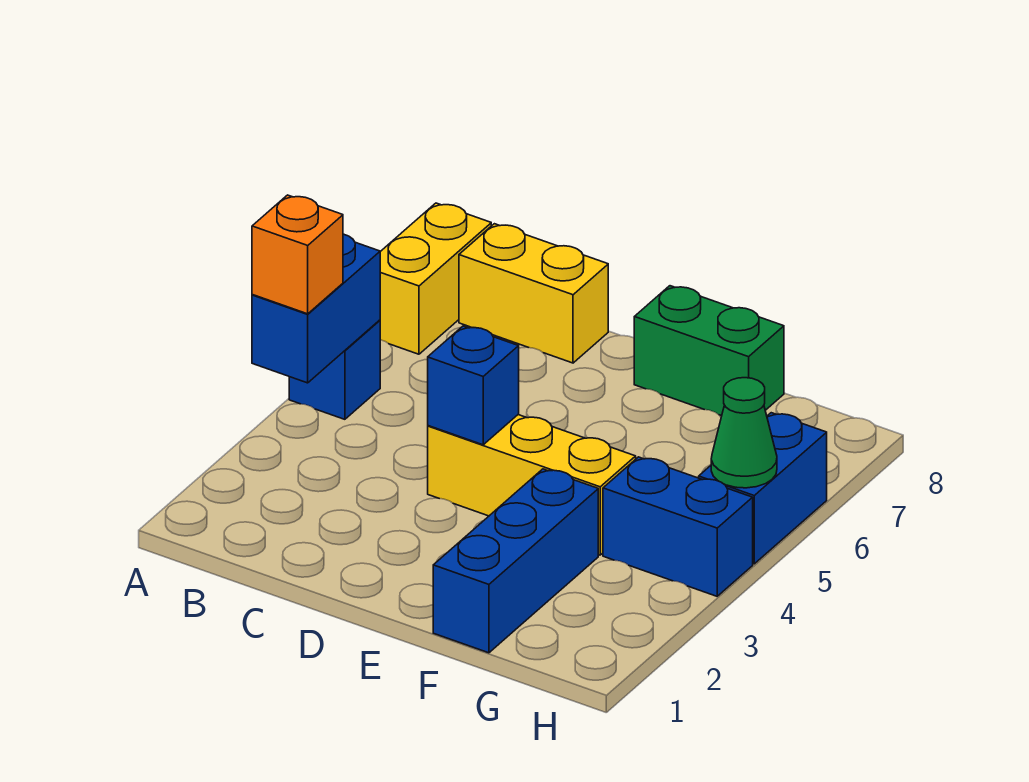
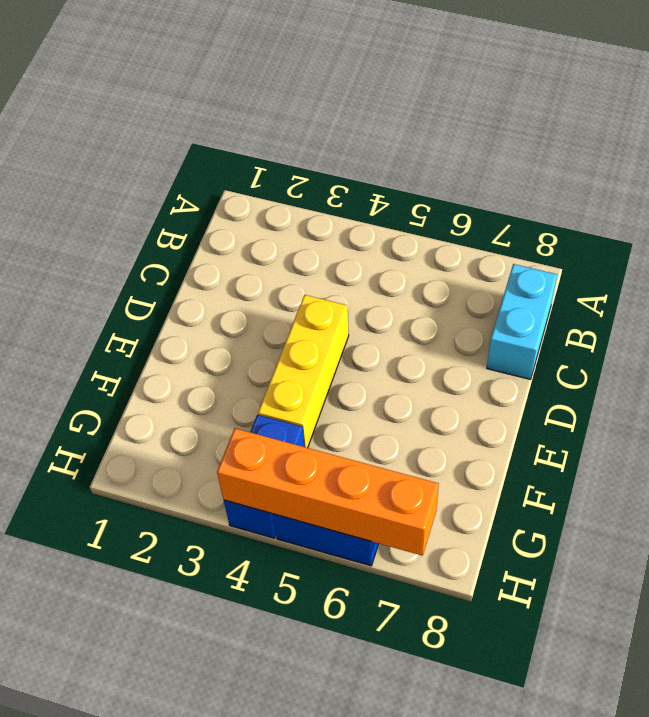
cyan 1x2 brick [487,264,557,379] -> yellow 1x2 brick [459,224,608,363]
orange 1x4 brick [217,429,439,556] -> green 1x1 cone [711,378,777,488]
none -> blue 1x1 brick [289,320,380,419]
none -> yellow 1x2 brick [380,203,491,354]
none -> green 1x2 brick [634,286,784,416]

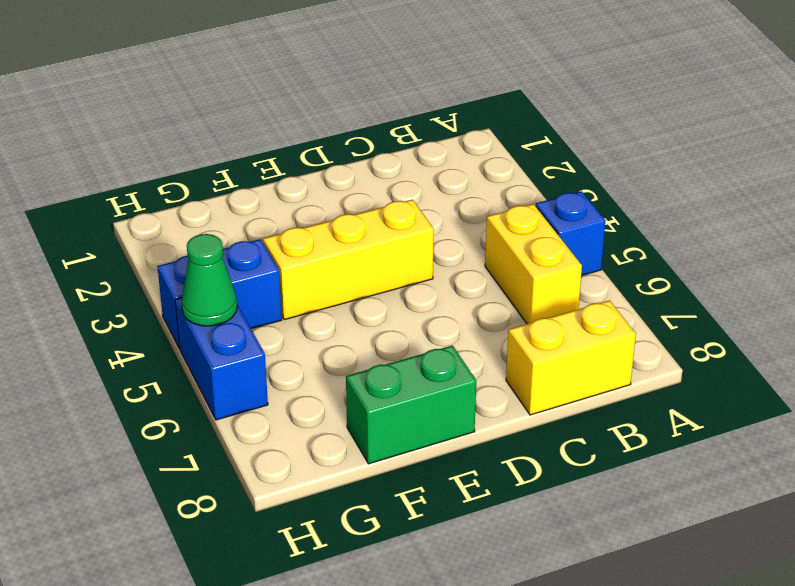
yellow 1x2 brick [485,204,582,324] -> yellow 1x2 brick moved to [380,203,491,354]
none -> blue 1x3 brick [433,469,598,653]
none -> blue 1x2 brick [252,234,380,383]
none -> blue 1x1 brick [428,326,519,445]

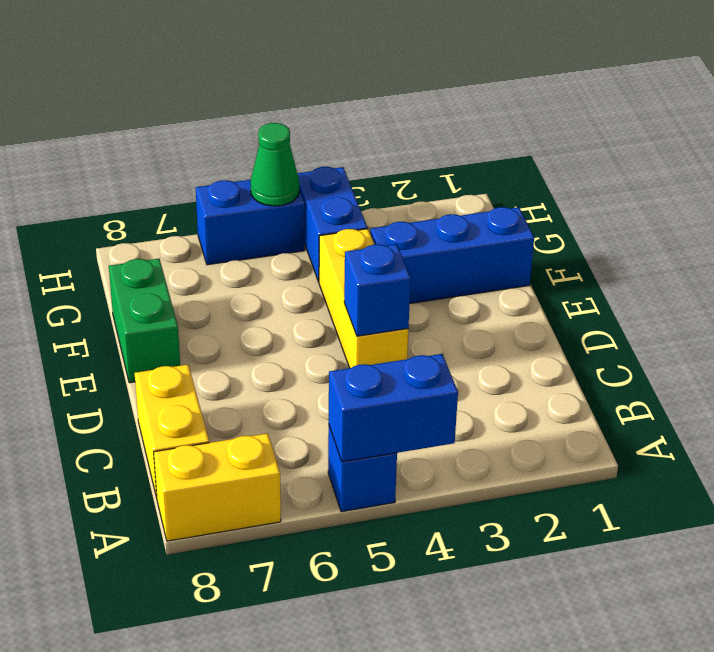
none -> orange 1x1 brick [252,195,343,314]

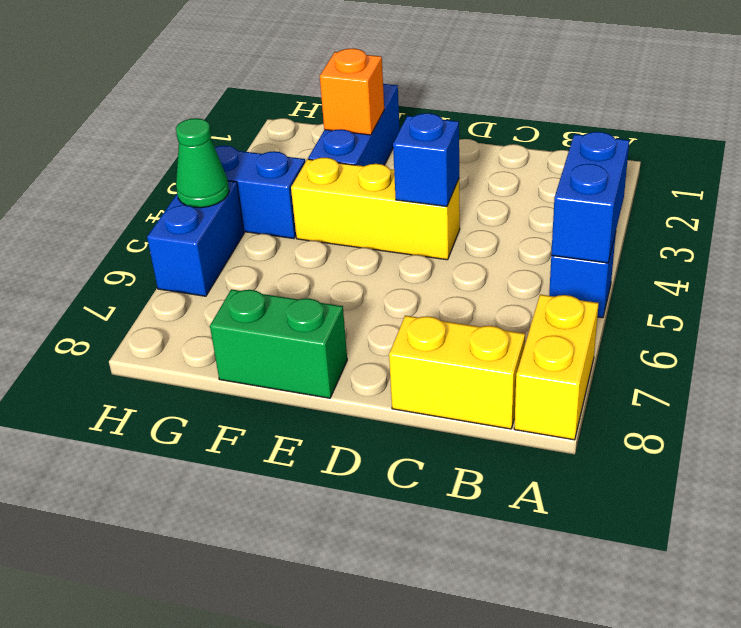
orange 1x1 brick [320,48,384,135] -> orange 1x1 brick moved to [252,195,343,314]

